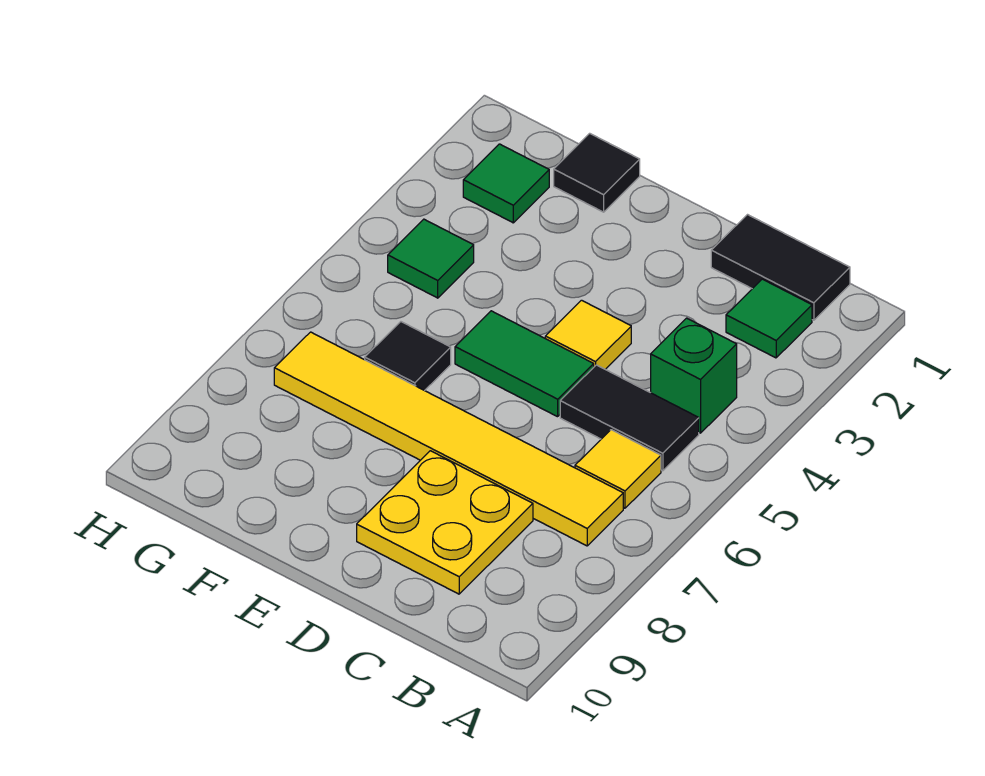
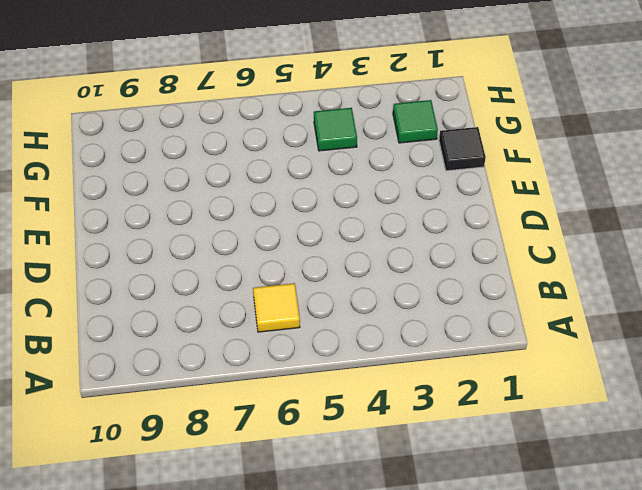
none -> black 1x2 tile [711,215,850,320]
none -> green 1x1 tile [726,279,812,358]
none -> green 1x1 brick [651,318,737,433]

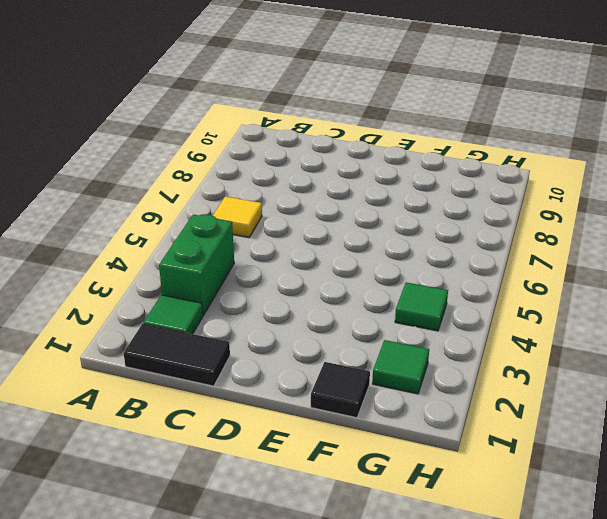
green 1x2 brick [159,214,234,315] -> green 1x1 brick [651,318,737,433]
none -> black 1x2 tile [560,365,699,471]
none -> yellow 1x6 tile [274,332,623,546]
none -> yellow 2x2 plate [357,451,533,594]

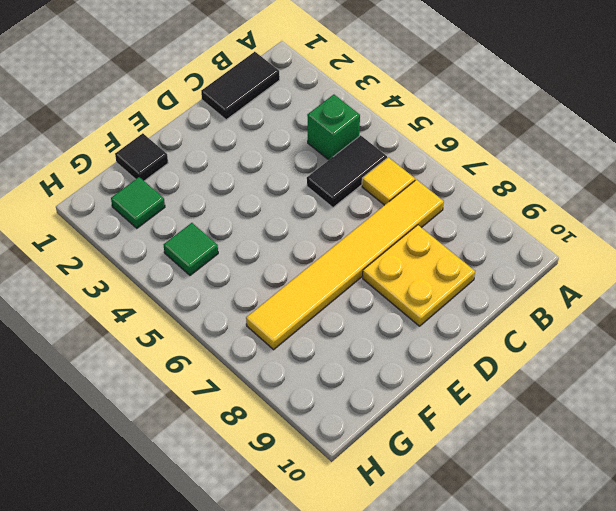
none -> green 1x1 tile [726,279,812,358]
none -> yellow 1x1 tile [545,300,631,369]
none -> green 1x2 tile [455,311,594,417]

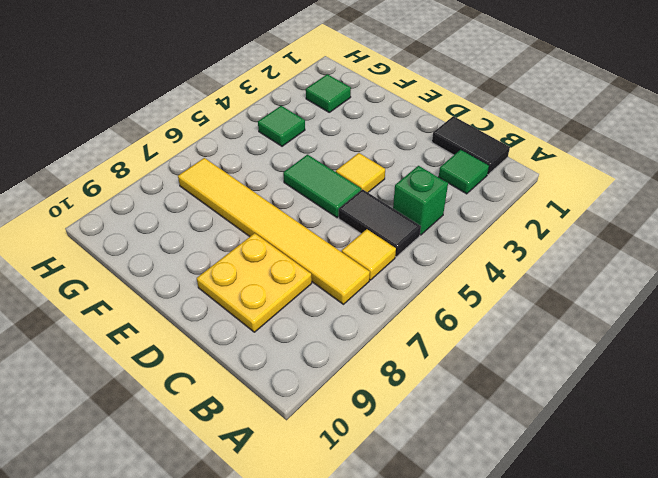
none -> black 1x1 tile [554,133,640,212]
none -> black 1x1 tile [365,322,451,391]

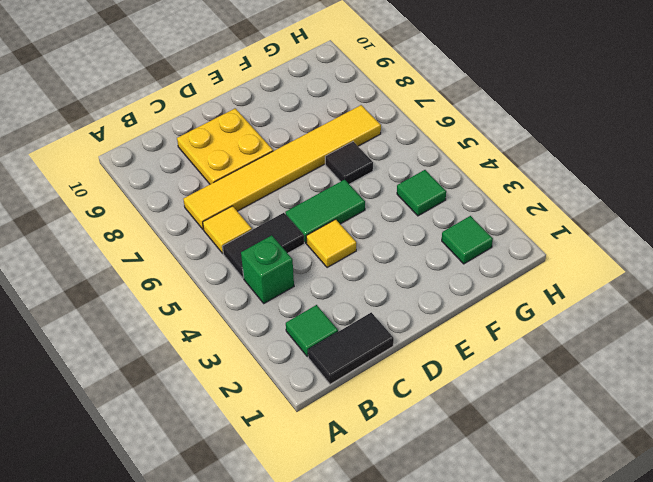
none -> black 1x1 tile [554,133,640,212]

